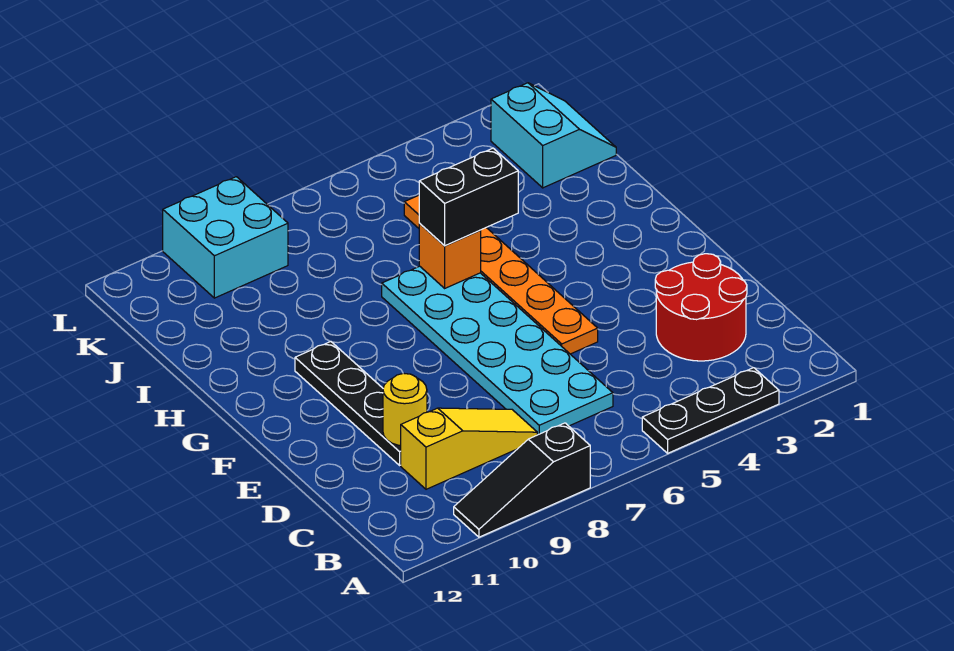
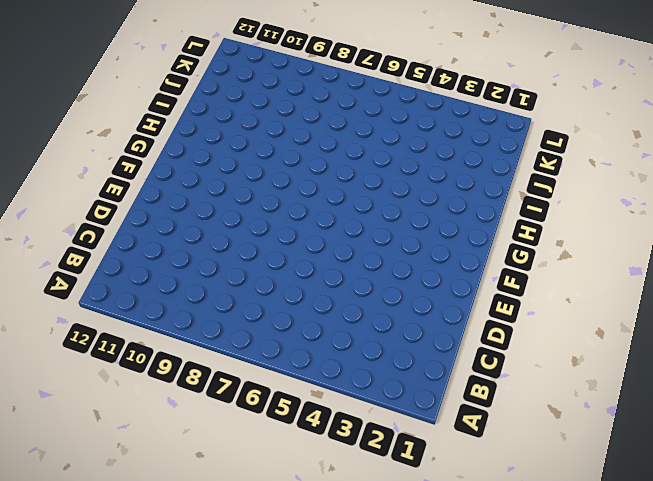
none -> black 1x3 plate [642,368,779,453]
none -> black 1x3 slope [454,423,590,537]
none -> red 2x2 round brick [655,254,747,361]

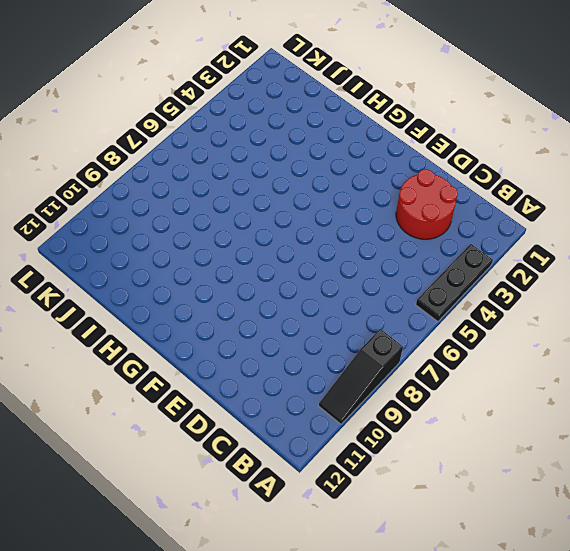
none -> cyan 2x6 plate [382,266,613,435]
none -> yellow 1x3 slope [401,408,537,489]
none -> black 1x4 plate [295,342,401,465]

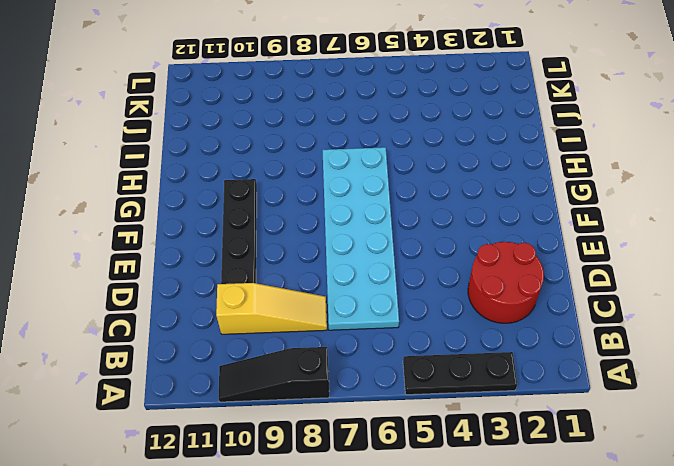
none -> orange 1x6 plate [404,195,598,354]
none -> cyan 2x2 slope [491,83,616,188]
none -> cyan 2x2 brick [163,177,288,298]

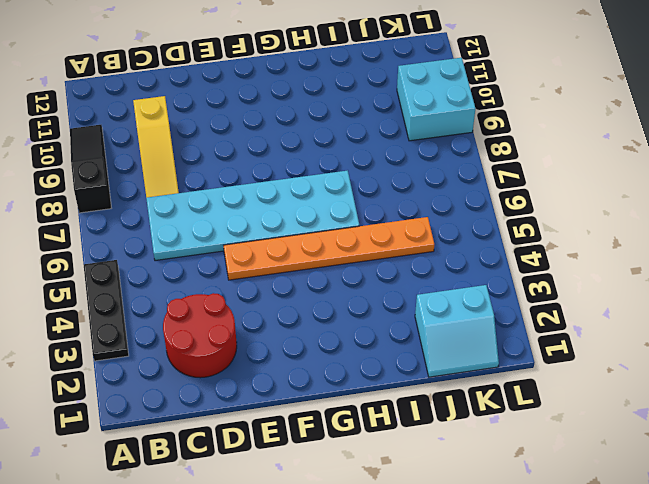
none -> black 1x4 plate [295,342,401,465]
none -> yellow 1x1 round brick [383,373,427,445]
none -> orange 1x1 brick [419,224,481,288]

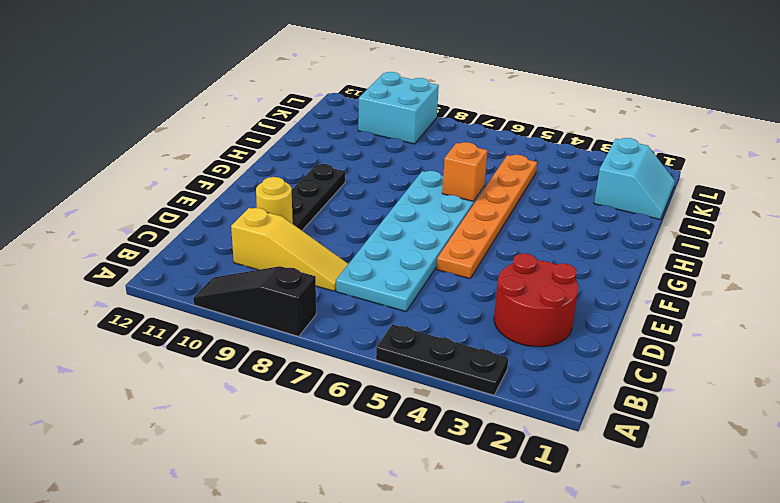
none -> black 1x2 brick [419,148,518,246]

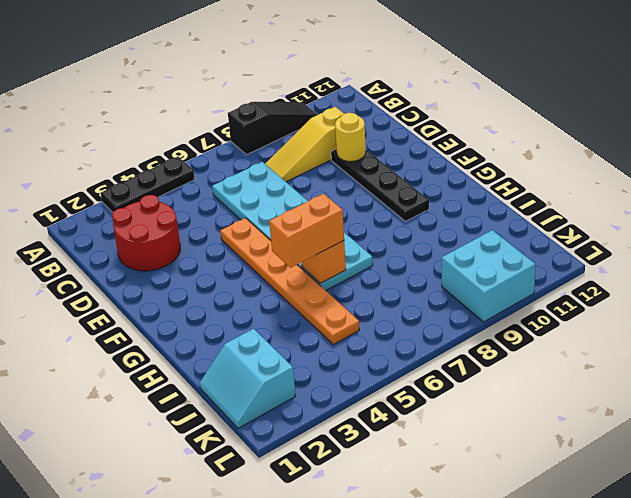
orange 1x2 brick [269,194,344,268] -> black 1x2 brick [419,148,518,246]

